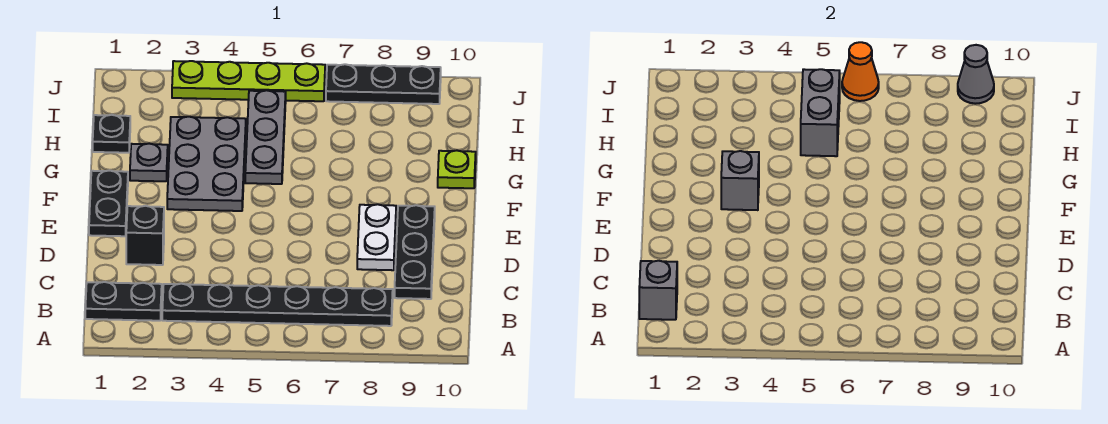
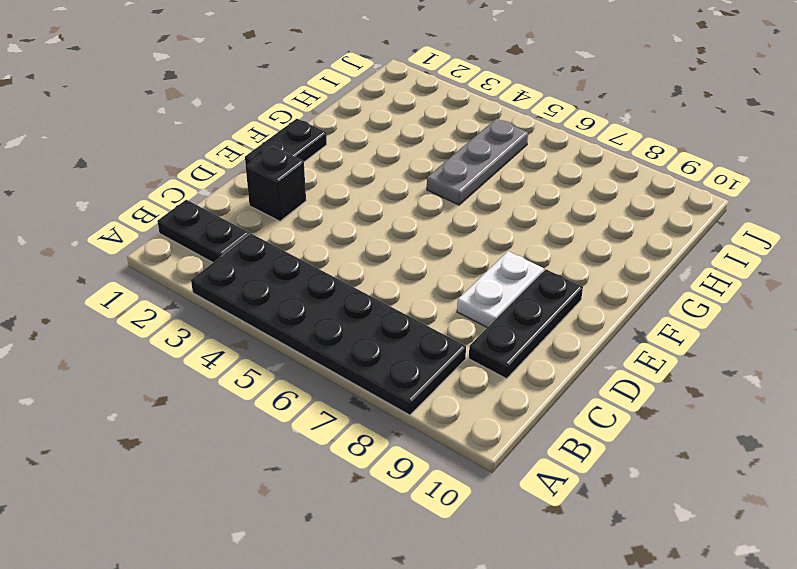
black 2x6 plate [191,233,466,415] -> black 1x6 plate [162,284,393,326]
none -> grey 2x3 plate [167,117,246,211]
none -> grey 1x1 plate [130,144,168,181]
none -> lime 1x1 plate [438,151,476,188]

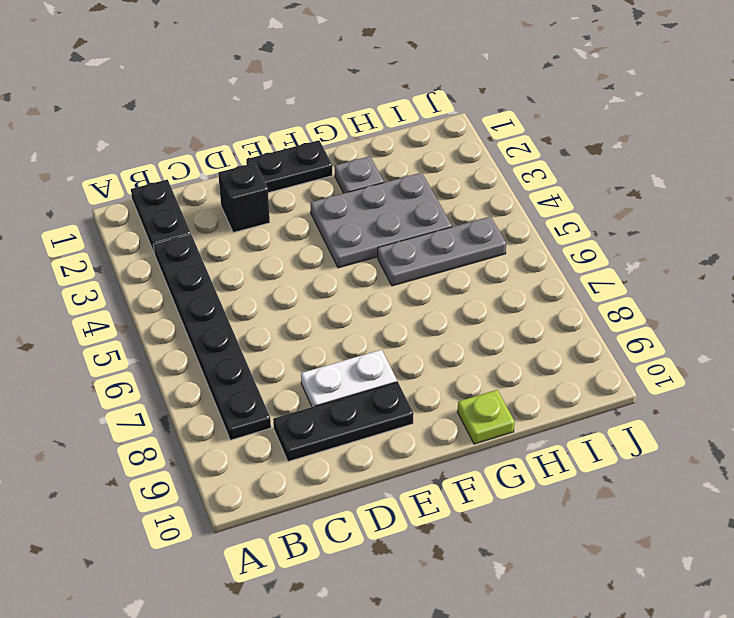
none -> black 1x1 plate [93,115,130,153]
none -> lime 1x4 plate [172,61,325,101]
none -> black 1x3 plate [326,64,441,104]

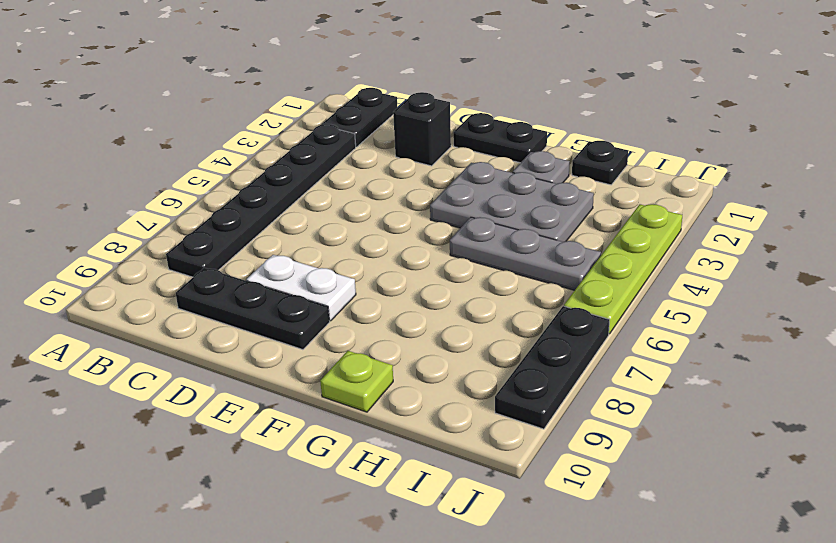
none -> grey 1x1 brick [639,261,677,320]
none -> grey 1x1 brick [721,151,759,210]
none -> grey 1x2 brick [801,69,840,156]

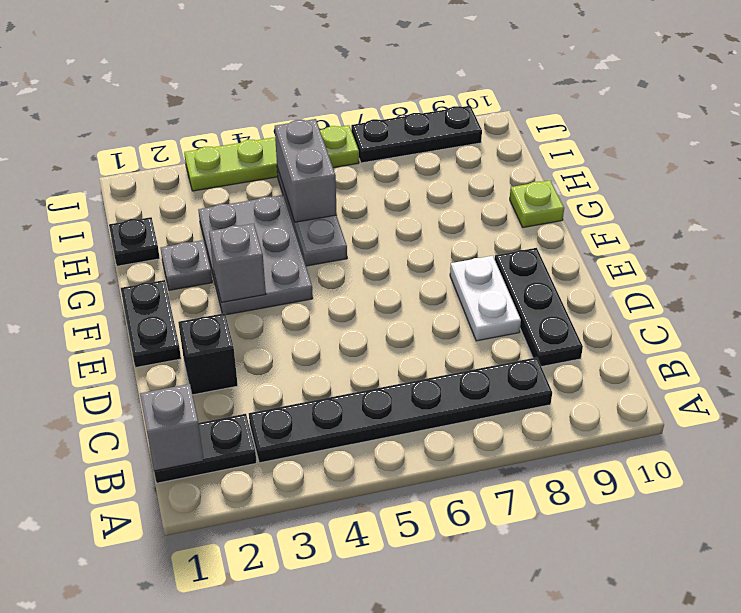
none -> orange 1x1 cone [842,42,879,101]
none -> grey 1x1 cone [958,45,994,104]

